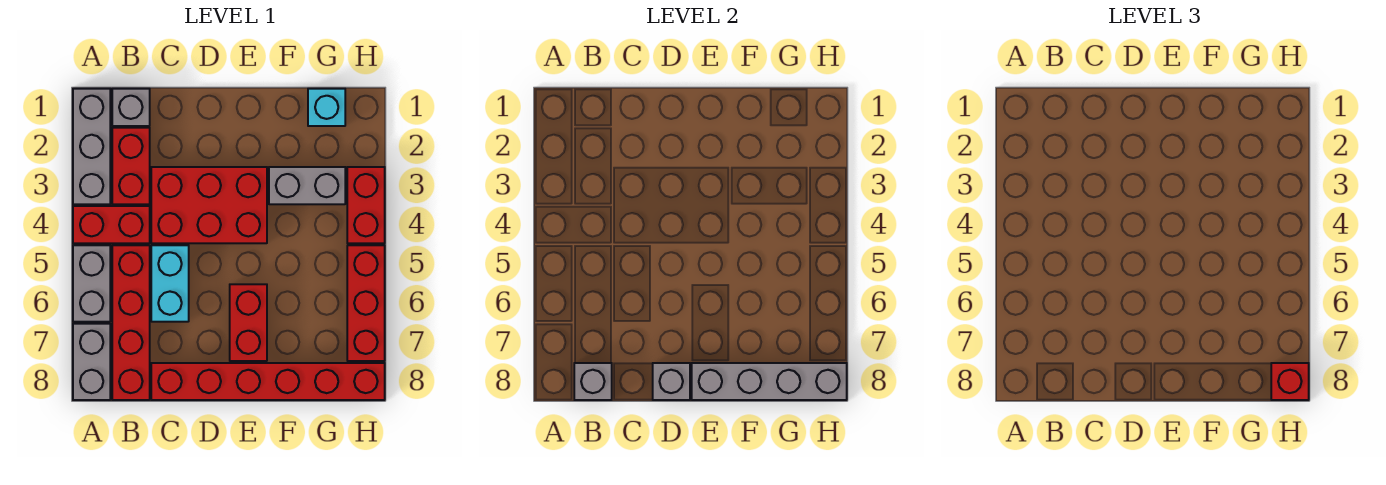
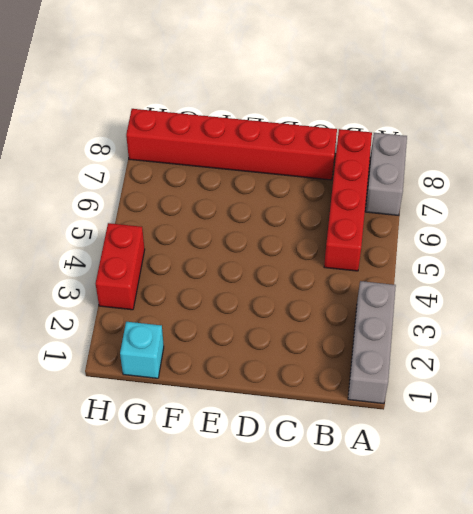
none -> red 1x2 brick [73,206,150,243]
none -> grey 1x2 brick [73,245,110,322]
none -> grey 1x1 brick [112,89,150,126]

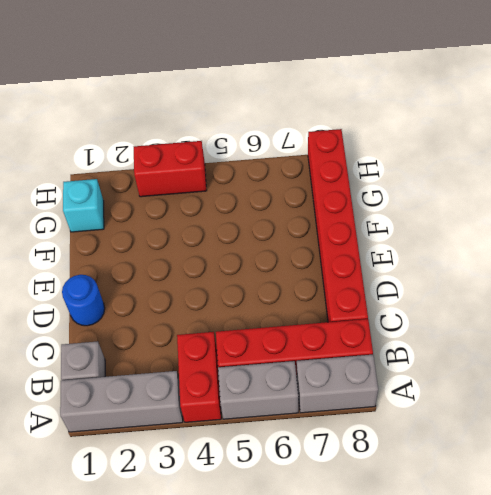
blue 1x1 round brick [62,275,105,326] -> none
none -> red 1x2 brick [112,128,150,204]
none -> red 2x3 brick [151,167,267,243]
none -> cyan 1x2 brick [151,245,189,322]

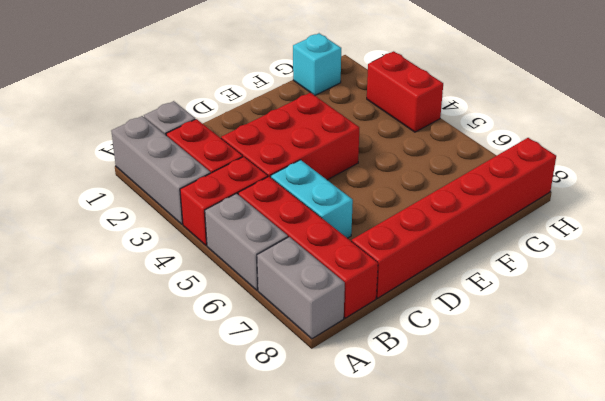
none -> red 1x2 brick [230,284,267,361]
none -> grey 1x2 brick [269,167,345,204]
none -> red 1x3 brick [347,245,385,361]

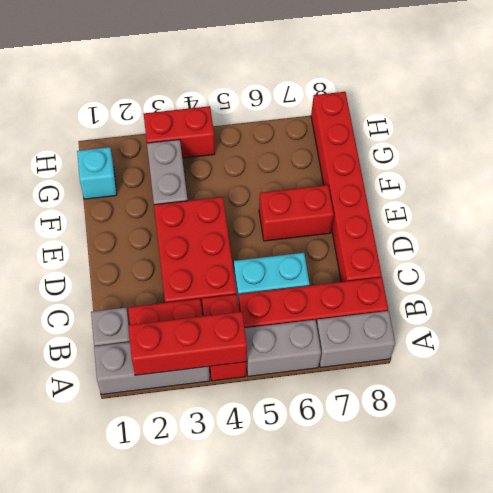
red 1x3 brick [128,312,247,375] -> red 1x3 brick moved to [347,245,385,361]
none -> grey 1x1 brick [574,363,612,400]
none -> grey 1x1 brick [653,363,690,400]
none -> grey 1x4 brick [692,363,847,400]

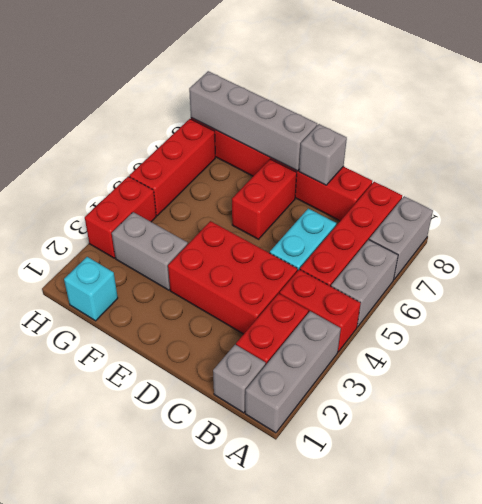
none -> grey 1x1 brick [574,363,612,400]
none -> red 1x1 brick [1271,363,1309,400]

